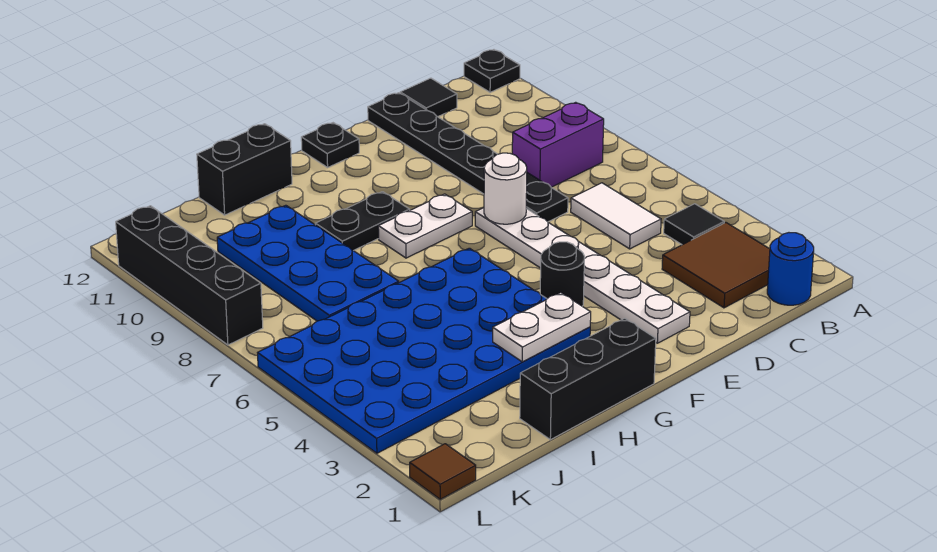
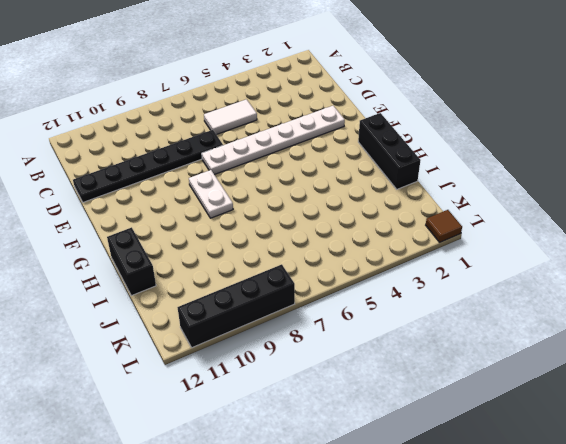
none -> black 1x1 plate [464,50,520,92]
none -> blue 1x1 round brick [767,233,814,305]
none -> brown 2x2 tile [662,223,770,308]

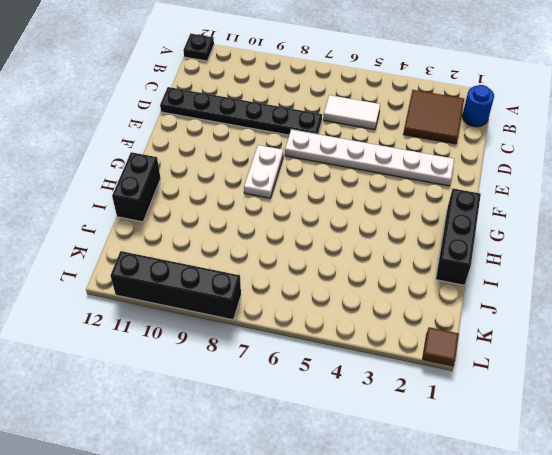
none -> black 1x1 tile [664,204,724,245]
none -> purple 1x2 brick [512,102,604,187]
none -> black 1x1 tile [400,78,457,117]

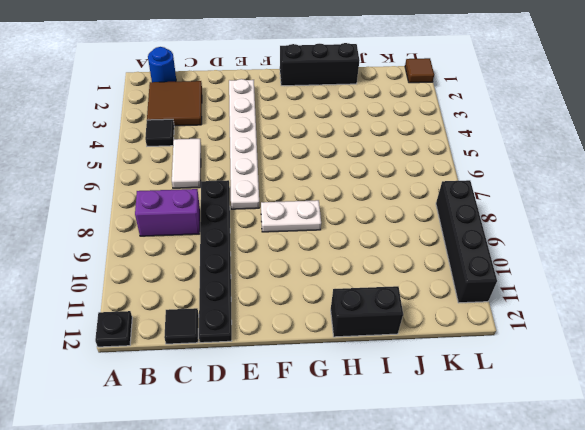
none -> black 1x1 round brick [540,242,585,306]
none -> black 1x1 plate [301,123,359,167]
none -> blue 4x6 plate [258,248,590,453]

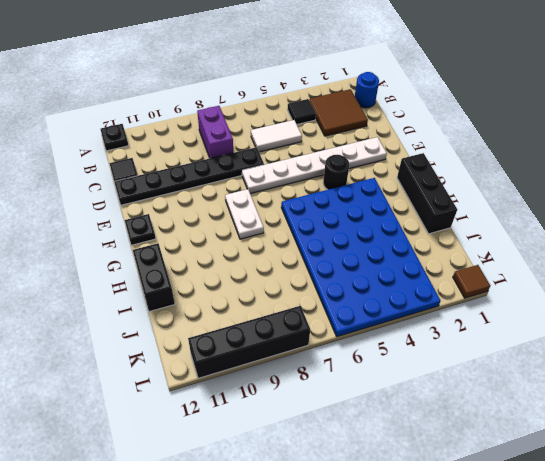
none -> black 1x2 plate [315,192,410,251]
none -> blue 2x4 plate [217,205,399,321]
none -> white 1x1 round brick [484,153,527,224]

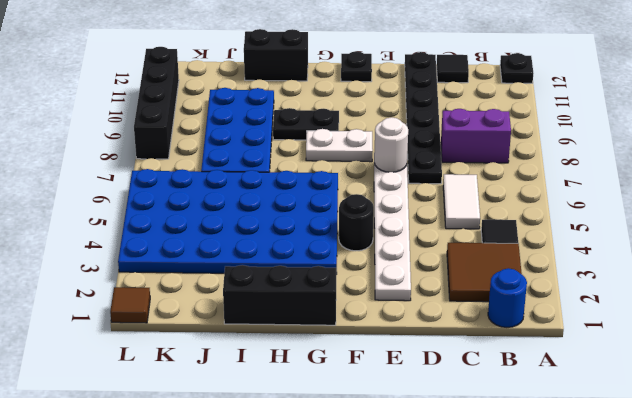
none -> white 1x2 plate [493,293,591,362]

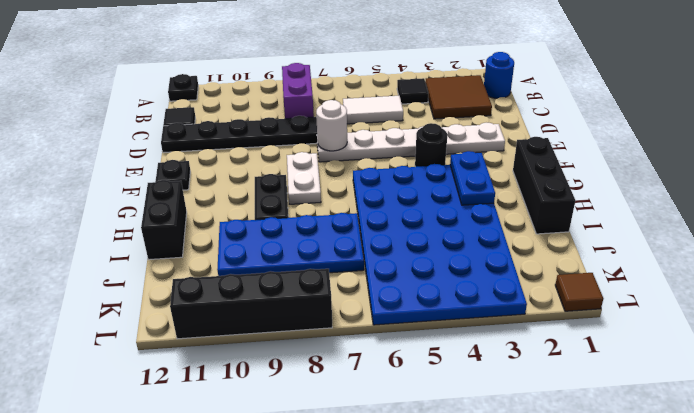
blue 1x2 plate [450,151,495,205] -> white 1x2 plate [493,293,591,362]

